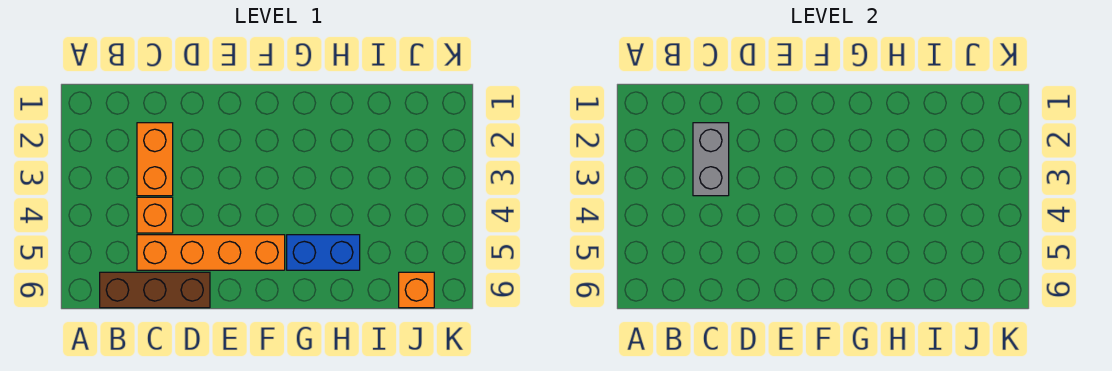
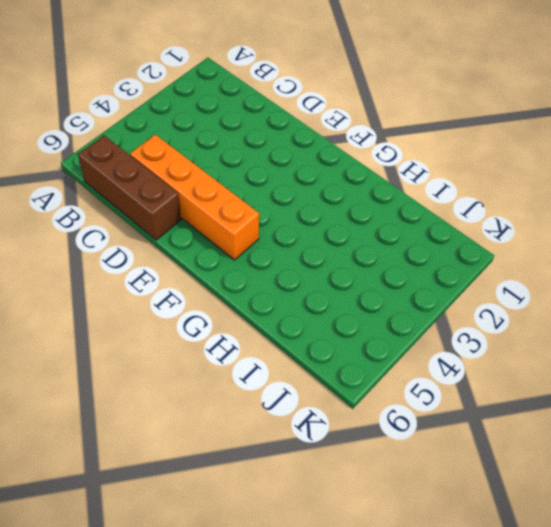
none -> orange 1x2 brick [137,123,173,196]
none -> orange 1x1 brick [137,197,173,233]

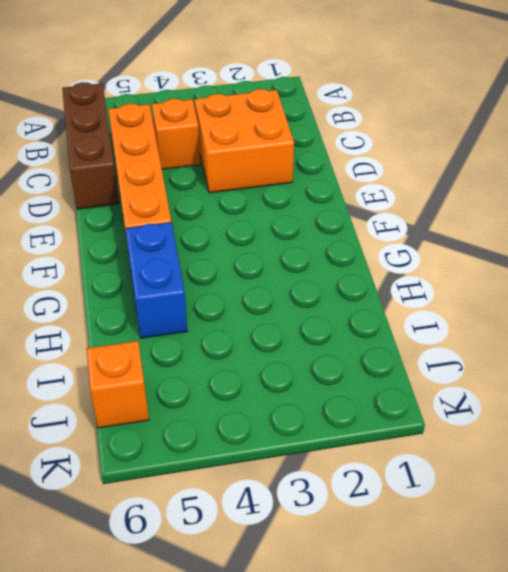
orange 2x2 brick [195,89,294,193] -> orange 1x2 brick [137,123,173,196]
none -> grey 1x2 brick [693,123,729,196]

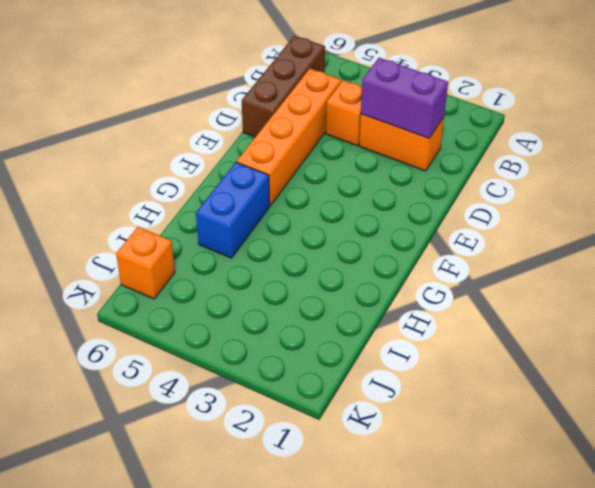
purple 1x2 brick [361,58,448,138] -> grey 1x2 brick [693,123,729,196]

